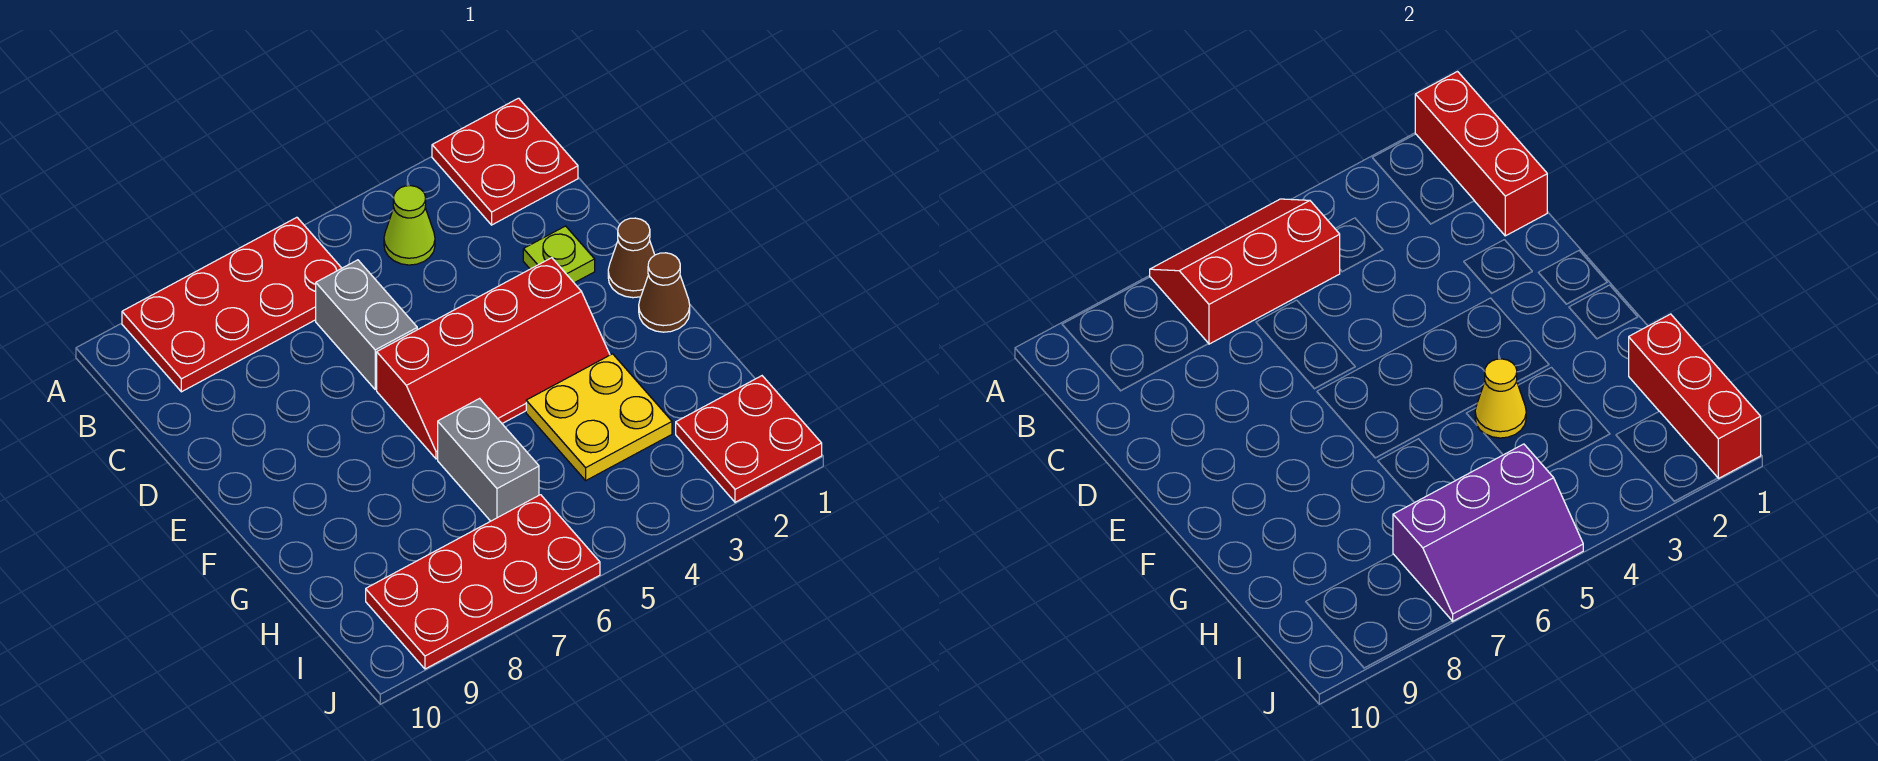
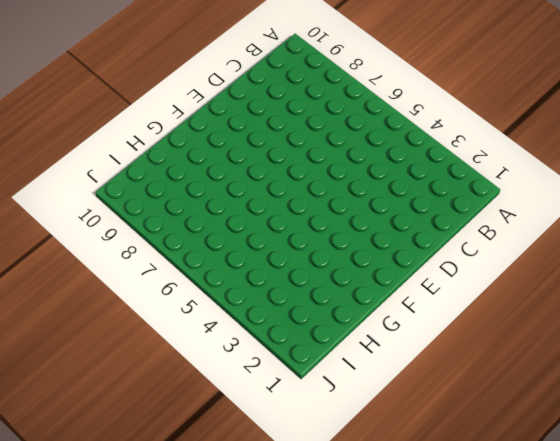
none -> red 2x2 plate [432,98,578,225]
none -> red 2x4 plate [122,217,342,392]
none -> lime 1x1 cone [384,186,435,265]

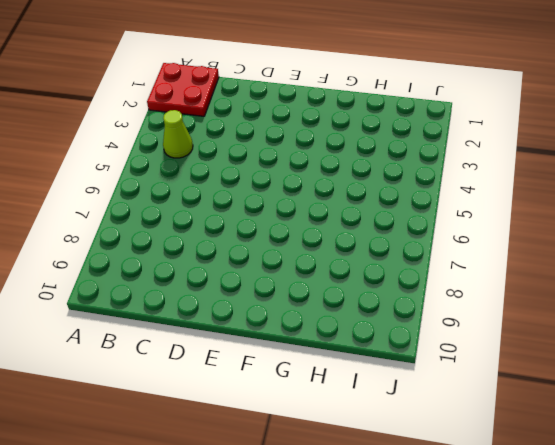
none -> red 2x4 plate [122,217,342,392]
none -> grey 1x2 brick [316,260,417,389]
none -> lime 1x1 plate [523,226,595,283]

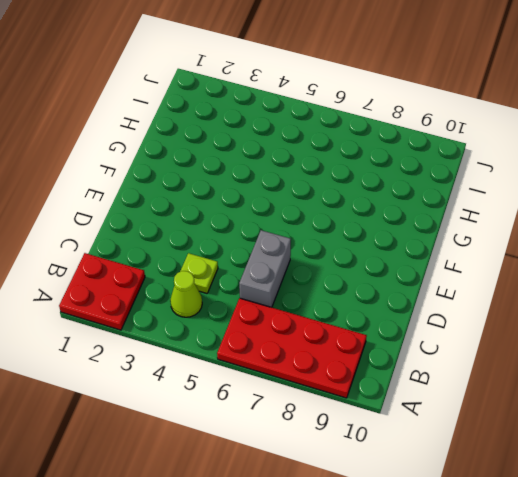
lime 1x1 plate [180,253,218,293] -> lime 1x1 plate moved to [523,226,595,283]
none -> brown 1x1 cone [608,218,655,298]
none -> red 2x4 slope [377,258,610,459]
none -> brown 1x1 cone [639,253,690,332]

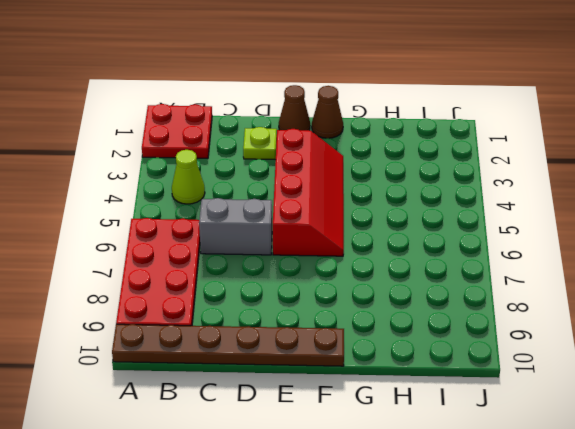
brown 1x6 plate [112,324,344,366] -> none
none -> yellow 2x2 plate [526,354,672,480]
none -> grey 1x2 brick [438,398,539,521]
none -> red 2x2 plate [676,376,822,502]

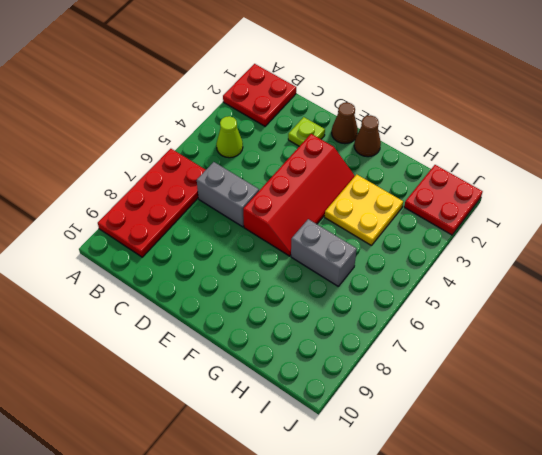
none -> red 2x4 plate [366,495,600,669]
none -> red 1x3 brick [1415,72,1547,236]
none -> red 2x3 slope [1150,199,1340,344]

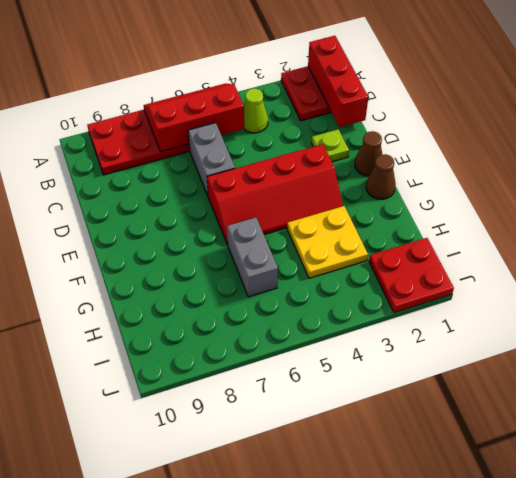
none -> red 2x4 plate [366,495,600,669]
none -> yellow 1x1 cone [1475,359,1526,438]
none -> red 1x3 brick [1629,314,1761,479]

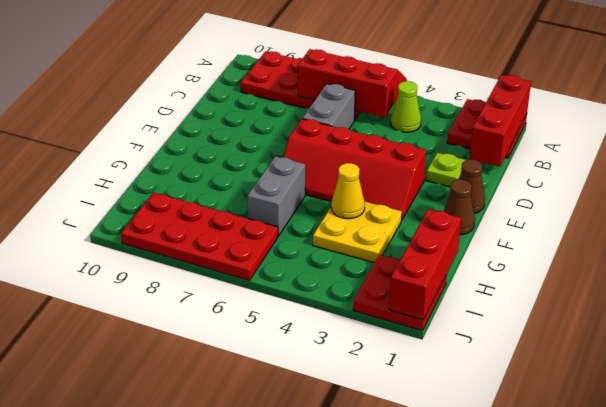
none -> purple 2x3 slope [1393,444,1583,621]

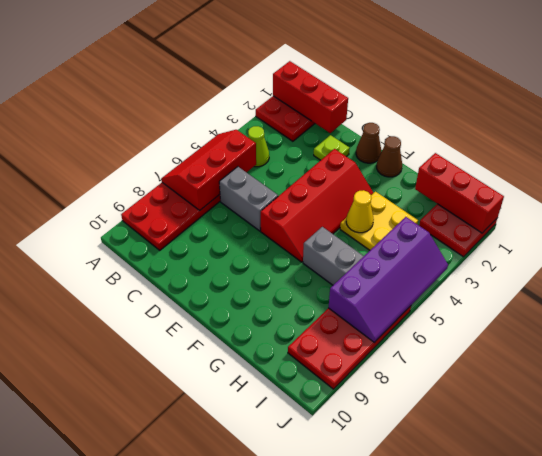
purple 2x4 slope [328,217,448,343] -> purple 2x3 slope [1393,444,1583,621]

